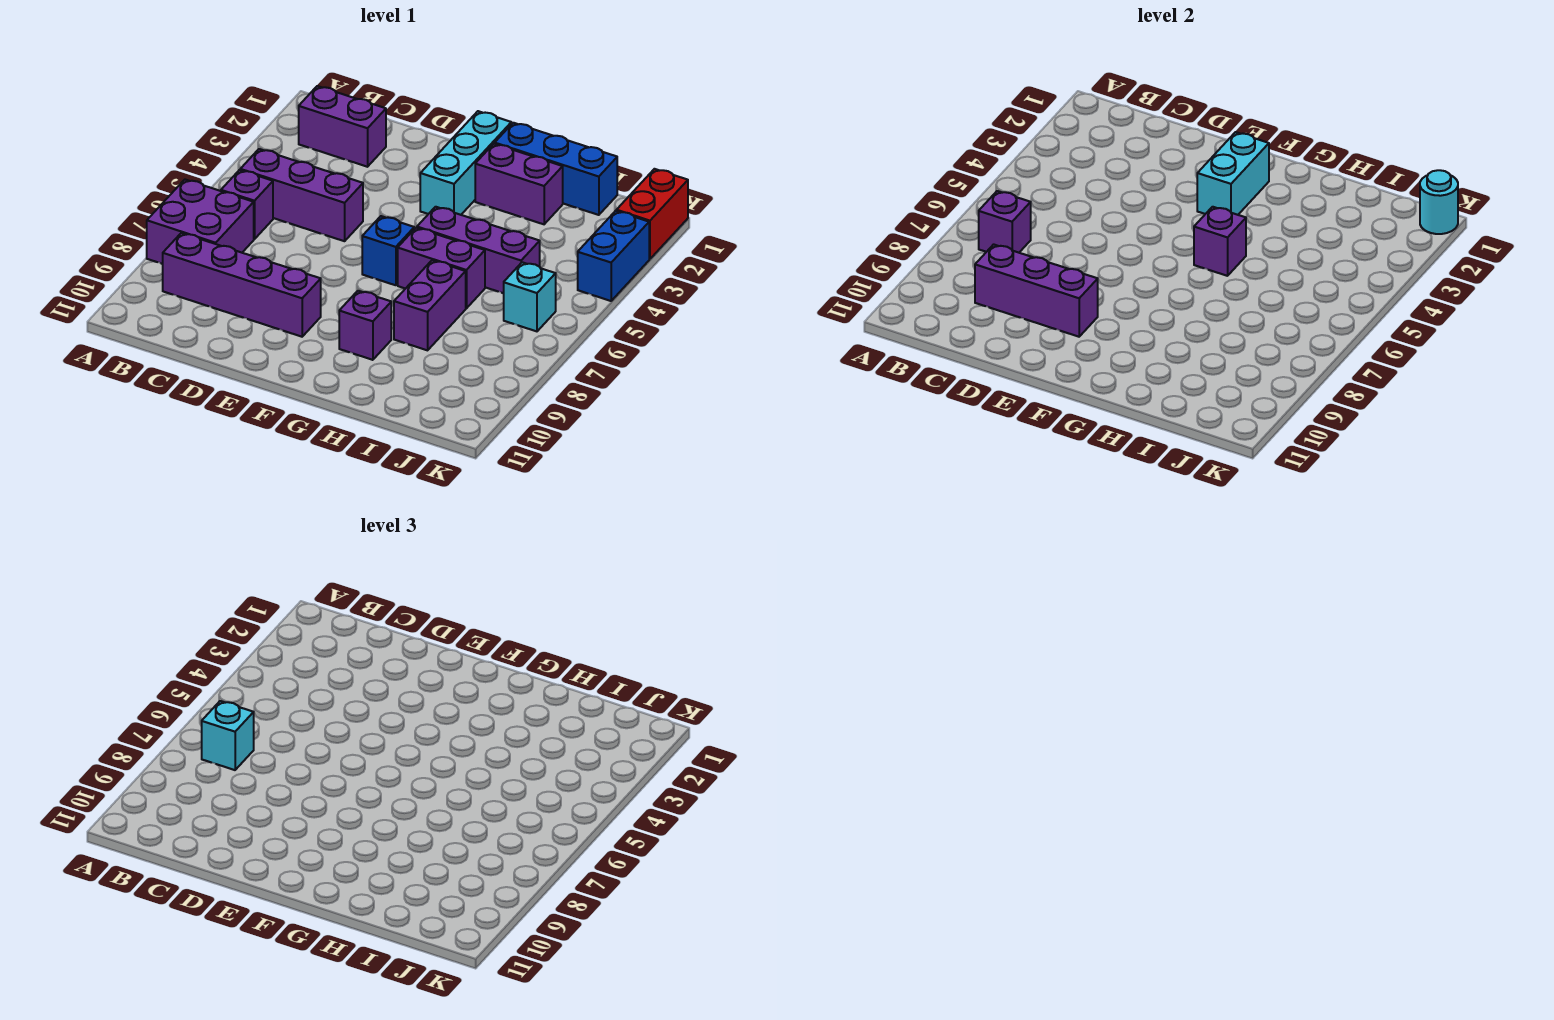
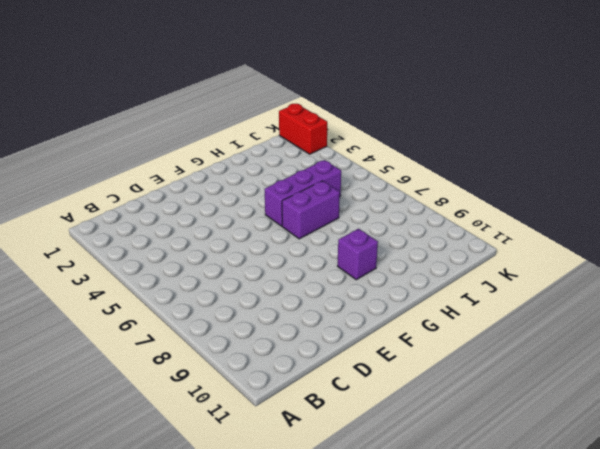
none -> purple 2x2 brick [147,180,254,264]
none -> purple 1x2 brick [299,86,386,167]
none -> purple 1x3 brick [240,149,363,241]

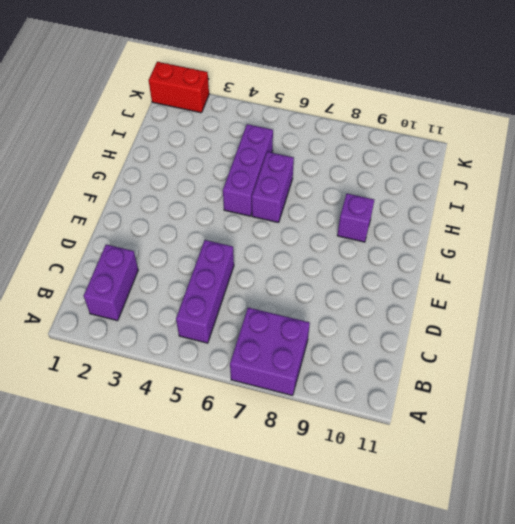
none -> purple 1x1 brick [221,170,273,239]
none -> purple 1x4 brick [163,233,321,337]
none -> cyan 1x3 brick [420,111,511,215]

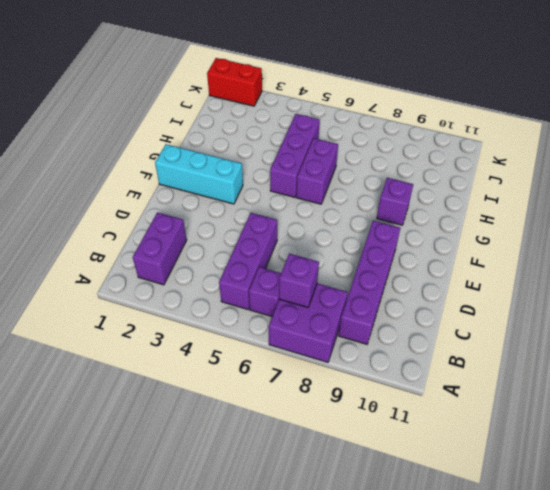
none -> blue 1x1 brick [362,216,414,285]
none -> blue 1x3 brick [495,123,617,215]
none -> purple 1x2 brick [475,144,563,224]

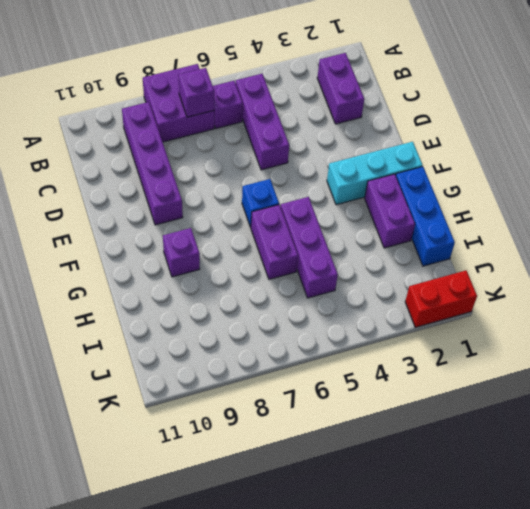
none -> purple 1x2 brick [394,260,466,350]
none -> cyan 1x1 brick [503,262,556,331]
none -> blue 1x2 brick [578,211,649,301]

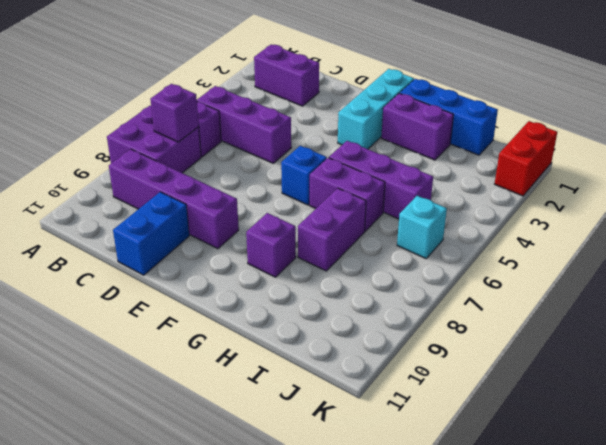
blue 1x2 brick [113,192,189,275] -> blue 1x2 brick moved to [578,211,649,301]
none -> purple 1x3 brick [975,244,1098,337]
none -> cyan 1x2 brick [1197,132,1269,215]
none -> purple 1x1 brick [1194,207,1246,276]

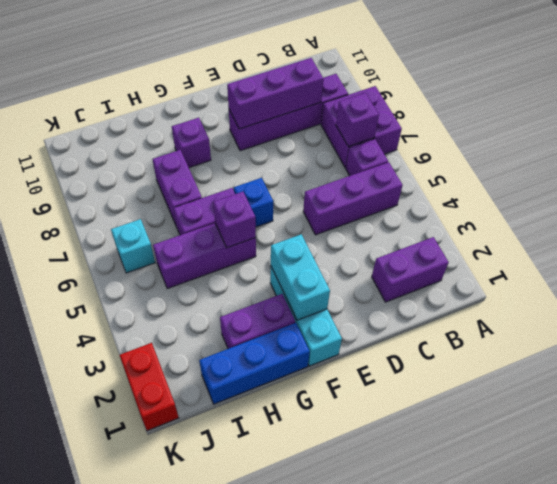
none -> blue 1x2 brick [578,211,649,301]
none -> cyan 1x1 round brick [1420,170,1458,234]
none -> cyan 1x1 brick [202,701,254,770]

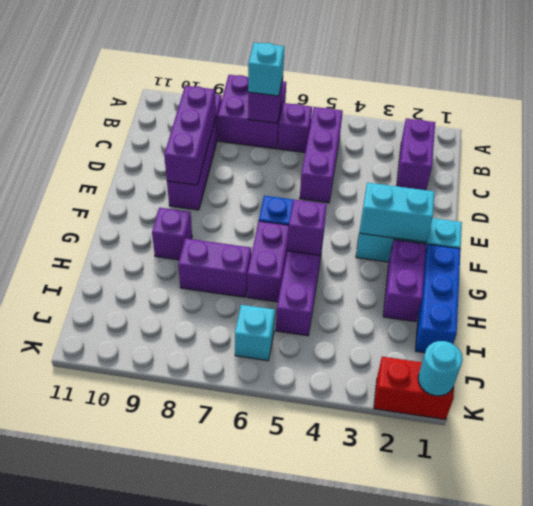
none -> blue 1x2 brick [578,211,649,301]

